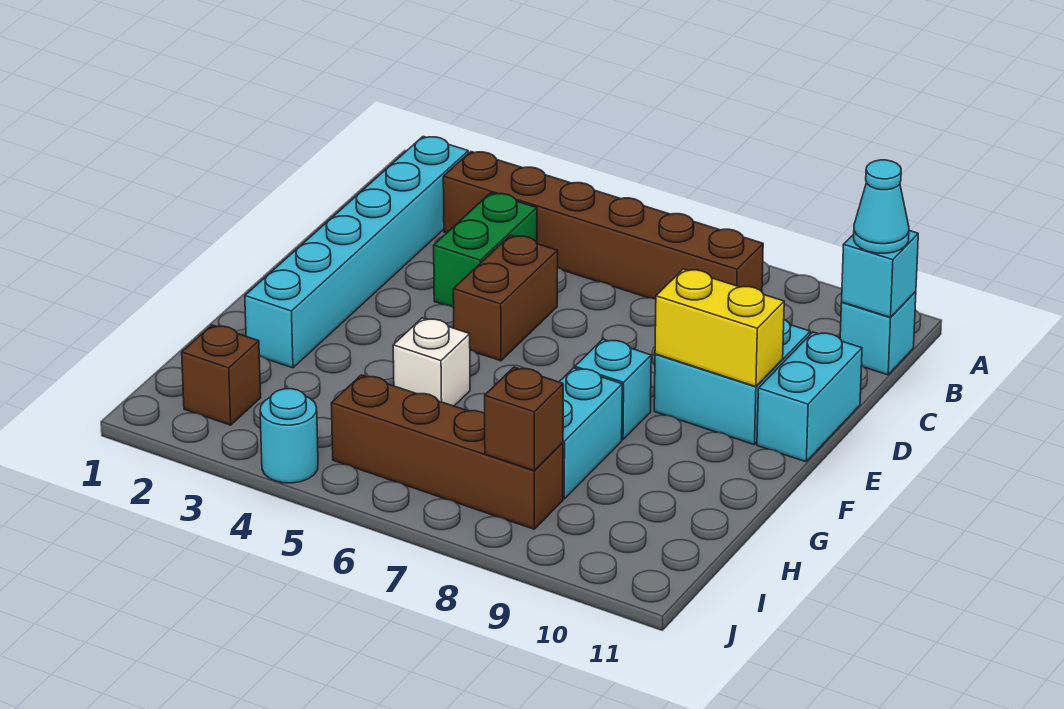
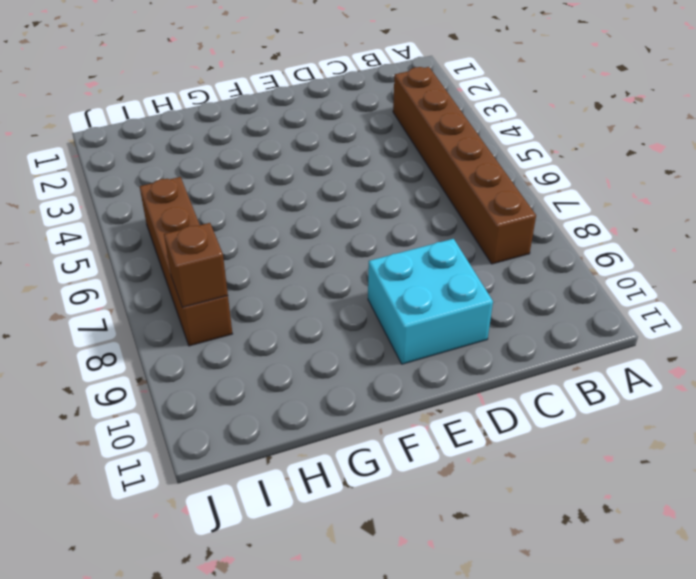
none -> cyan 1x6 brick [245,137,468,368]
none -> cyan 1x1 brick [840,291,916,375]
none -> green 1x2 brick [434,193,537,307]

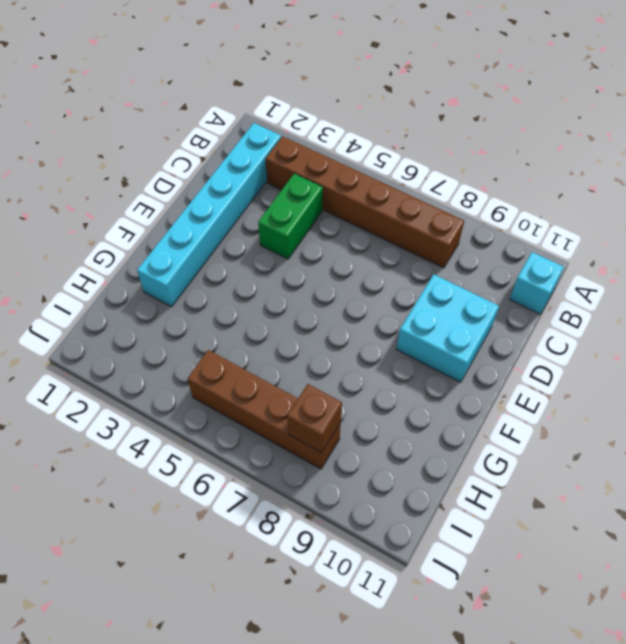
none -> brown 1x2 brick [453,235,558,361]
none -> cyan 1x2 brick [757,332,862,462]
none -> cyan 1x1 brick [575,339,651,440]

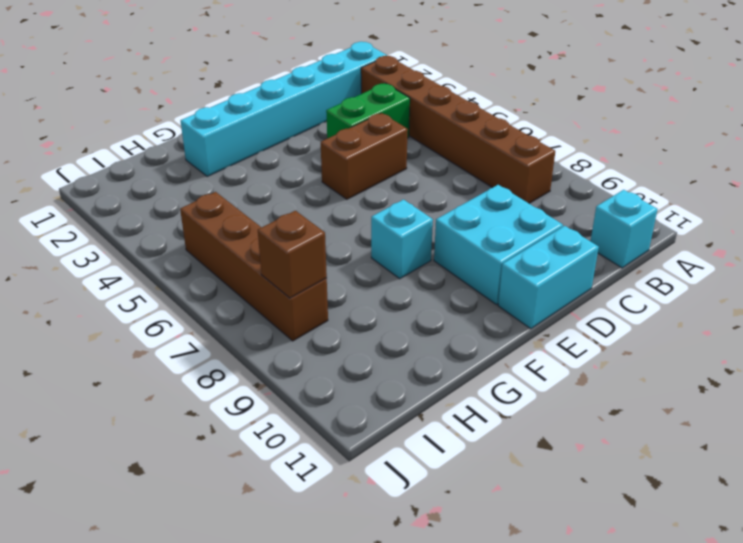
none -> white 1x1 brick [393,318,470,406]
none -> cyan 1x2 brick [559,368,622,499]
none -> brown 1x1 brick [182,325,261,425]

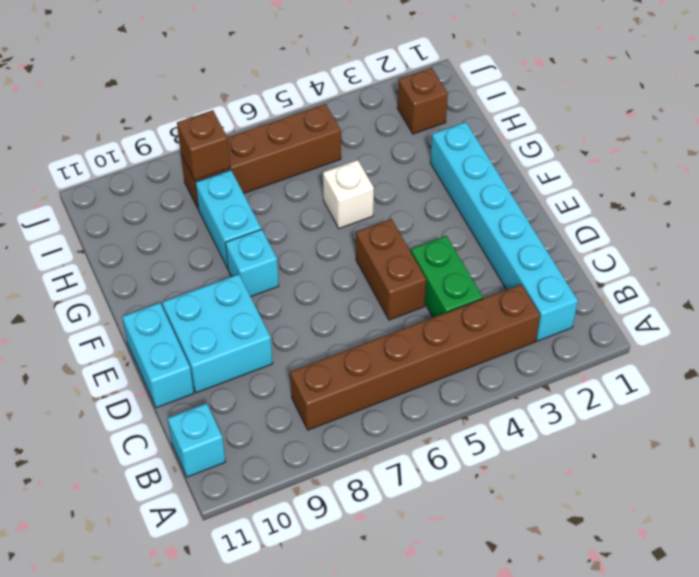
none -> cyan 1x1 round brick [260,389,318,483]
none -> cyan 1x1 brick [842,231,918,317]
none -> yellow 1x2 brick [655,269,784,387]

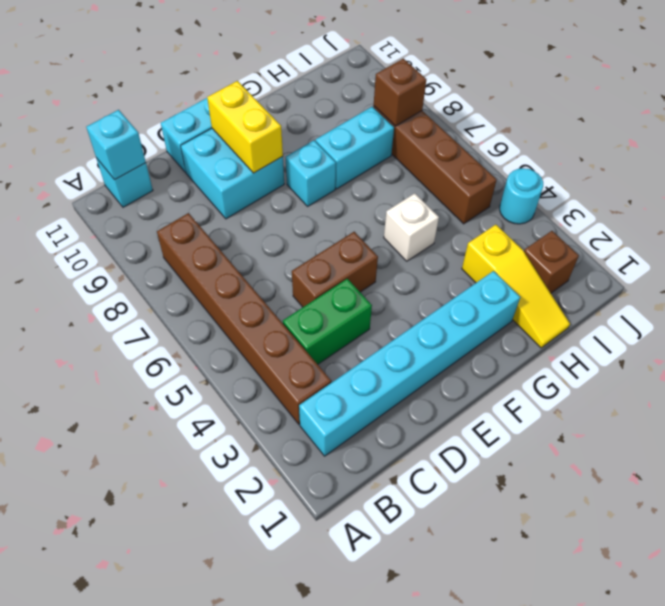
yellow 1x3 slope [462,225,570,348] -> none
none -> cyan 1x1 cone [854,160,909,253]

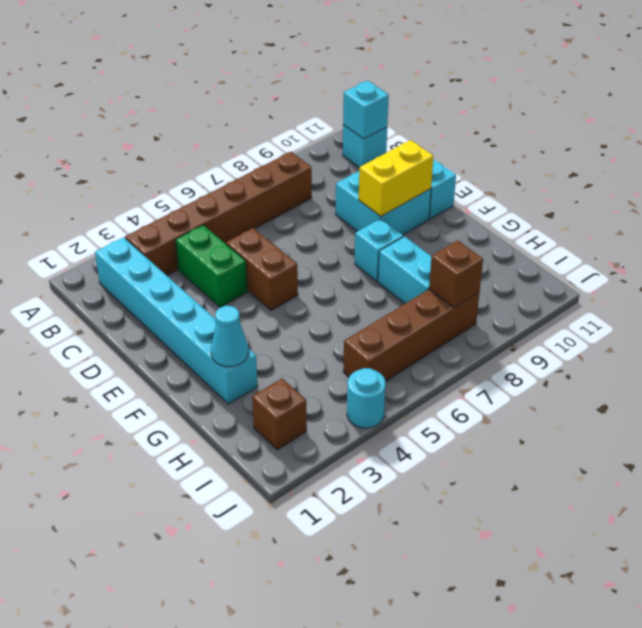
cyan 1x1 cone [211,306,249,367] -> cyan 1x1 cone moved to [854,160,909,253]
none -> white 1x1 brick [393,318,470,406]

